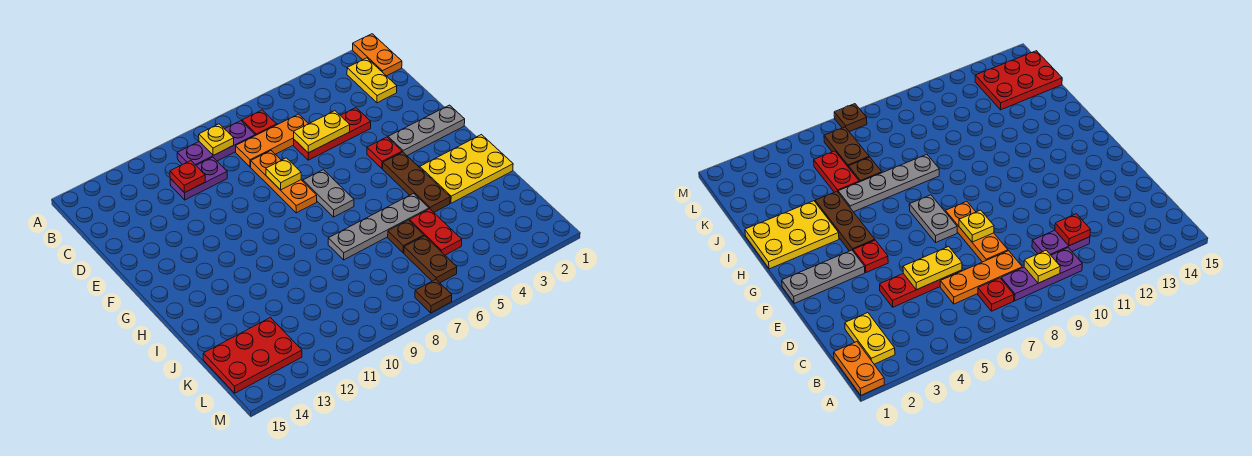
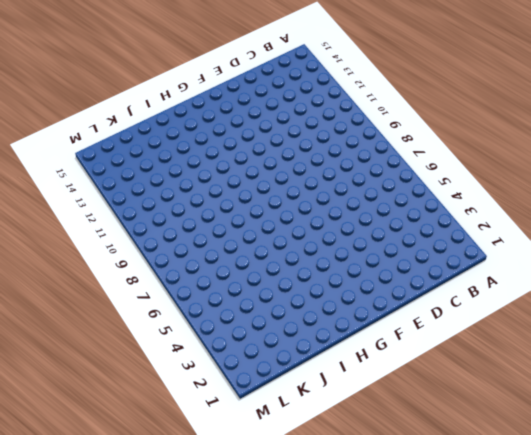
none -> orange 1x2 plate [353,34,402,76]
none -> yellow 1x2 plate [347,58,397,103]
none -> red 1x1 plate [242,110,277,135]

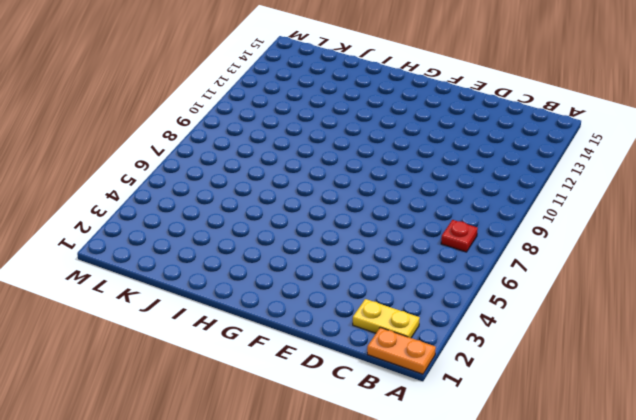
none -> purple 1x3 plate [177,121,255,165]
none -> orange 1x3 plate [236,114,308,167]
none -> purple 1x2 plate [170,157,227,200]

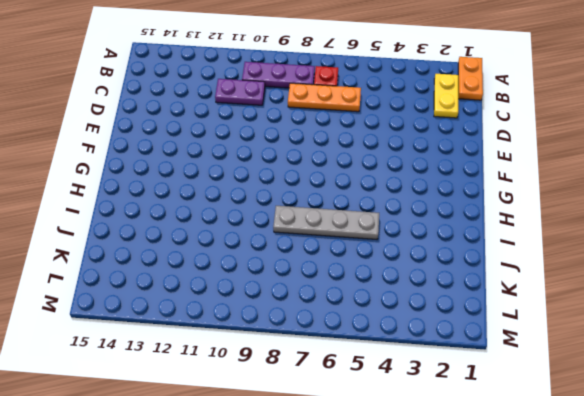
none -> red 1x3 plate [294,108,371,160]
none -> orange 1x3 plate [251,151,317,213]
none -> grey 1x3 plate [388,105,465,156]

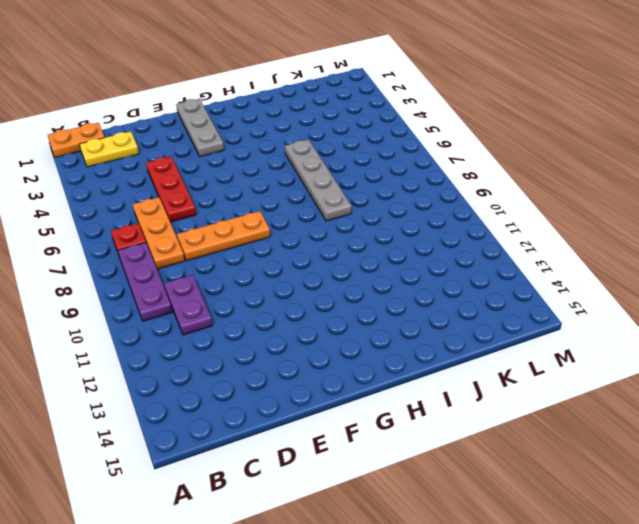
none -> red 1x1 plate [367,137,402,168]
none -> grey 1x2 plate [303,170,354,217]
none -> brown 1x3 plate [383,152,450,212]

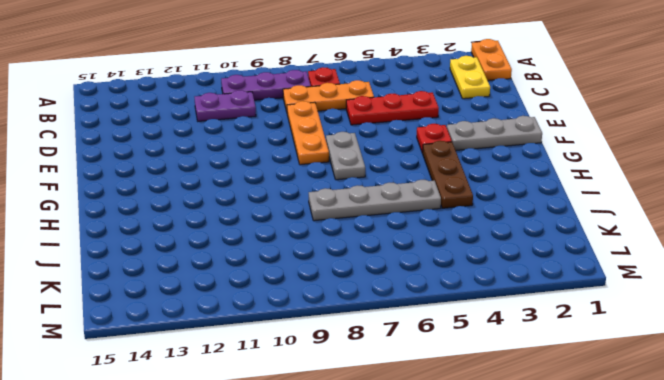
none -> yellow 2x3 plate [420,135,513,203]
none -> red 1x2 plate [409,209,462,255]
none -> brown 1x1 plate [388,220,424,253]

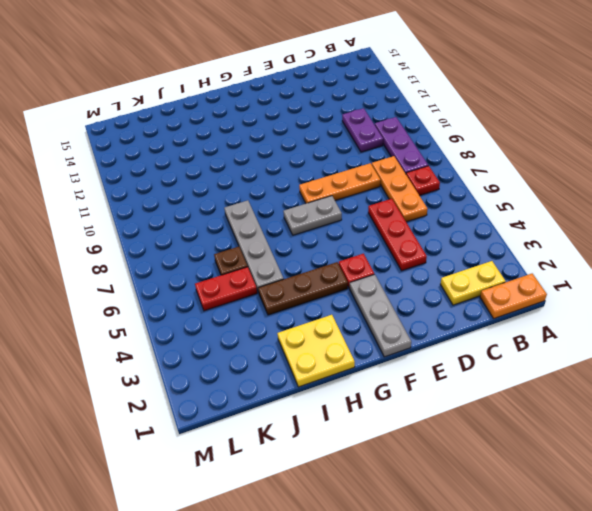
yellow 2x2 plate [277,315,355,387] -> yellow 2x3 plate [420,135,513,203]
none -> brown 1x2 plate [404,236,457,283]
none -> red 2x3 plate [203,318,302,393]
none -> brown 1x1 plate [415,279,452,313]

